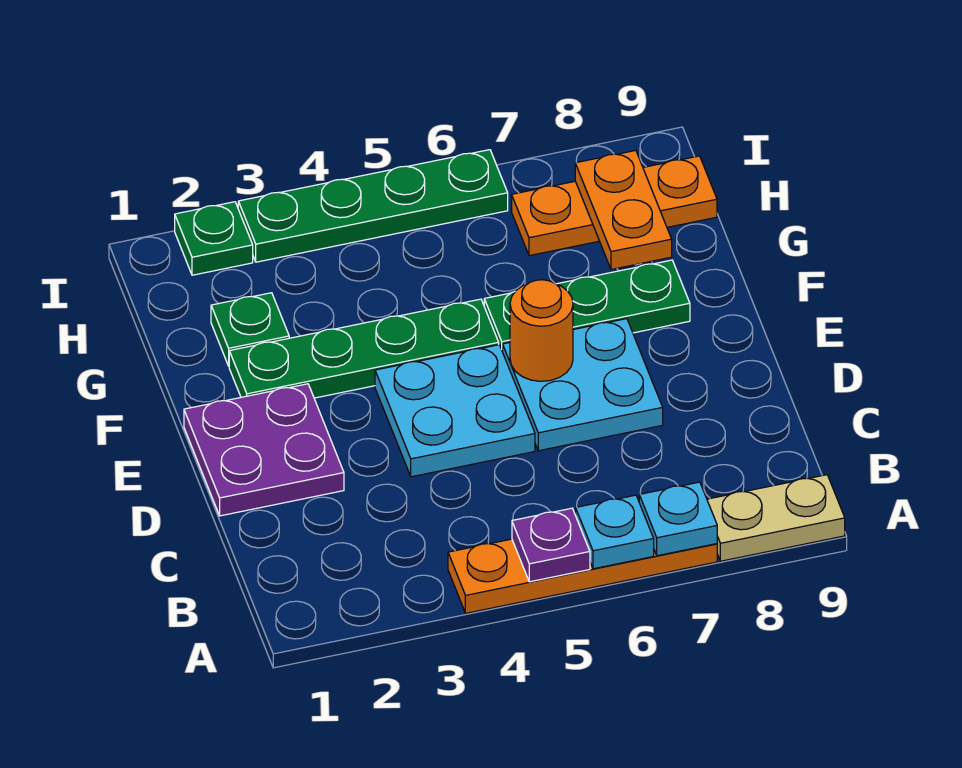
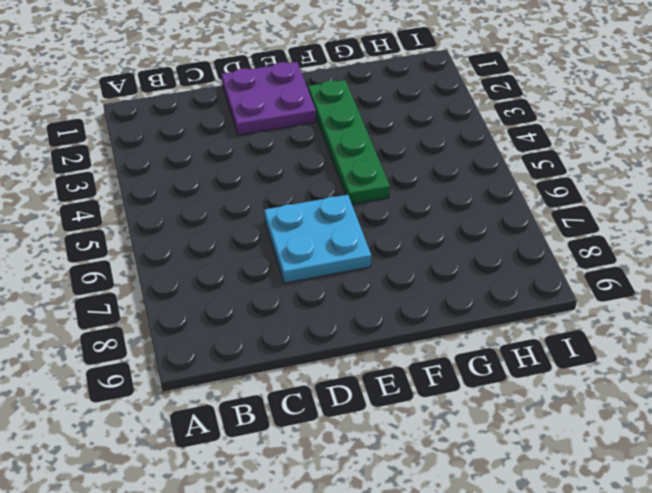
none -> orange 1x4 plate [448,539,717,613]
none -> tan 1x2 plate [707,475,845,561]
none -> cyan 2x2 plate [375,345,535,477]

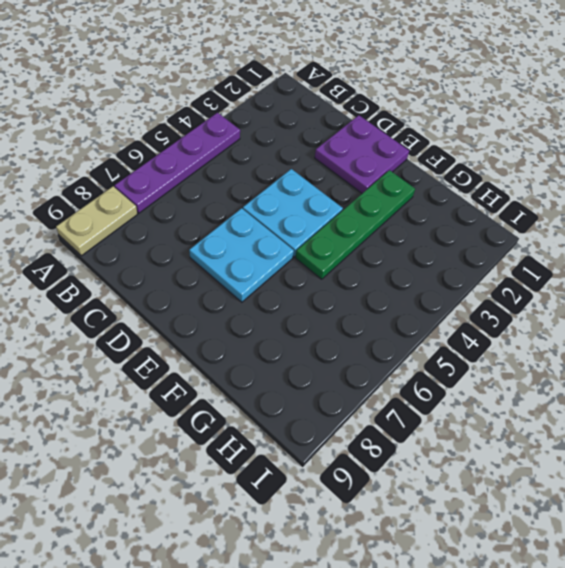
purple 1x4 plate [115,113,240,213] -> orange 1x4 plate [448,539,717,613]
none -> green 1x3 plate [484,260,690,352]
none -> green 1x1 plate [211,293,289,366]
none -> orange 1x3 plate [512,156,717,256]

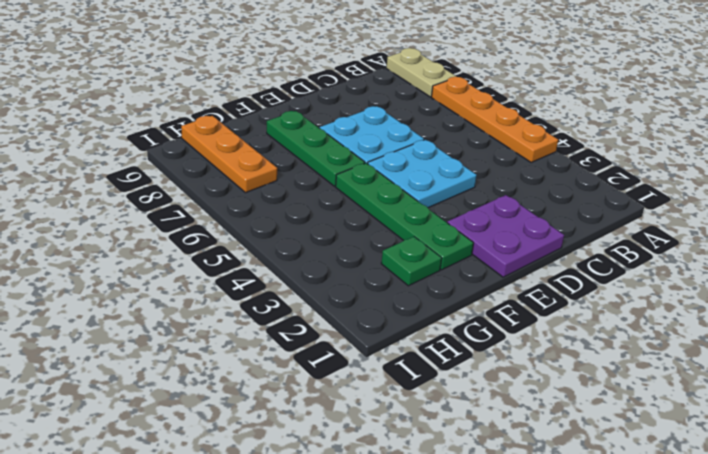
none -> green 1x1 plate [175,202,253,275]
none -> green 1x4 plate [238,150,508,262]
none -> purple 1x1 plate [512,508,590,582]

